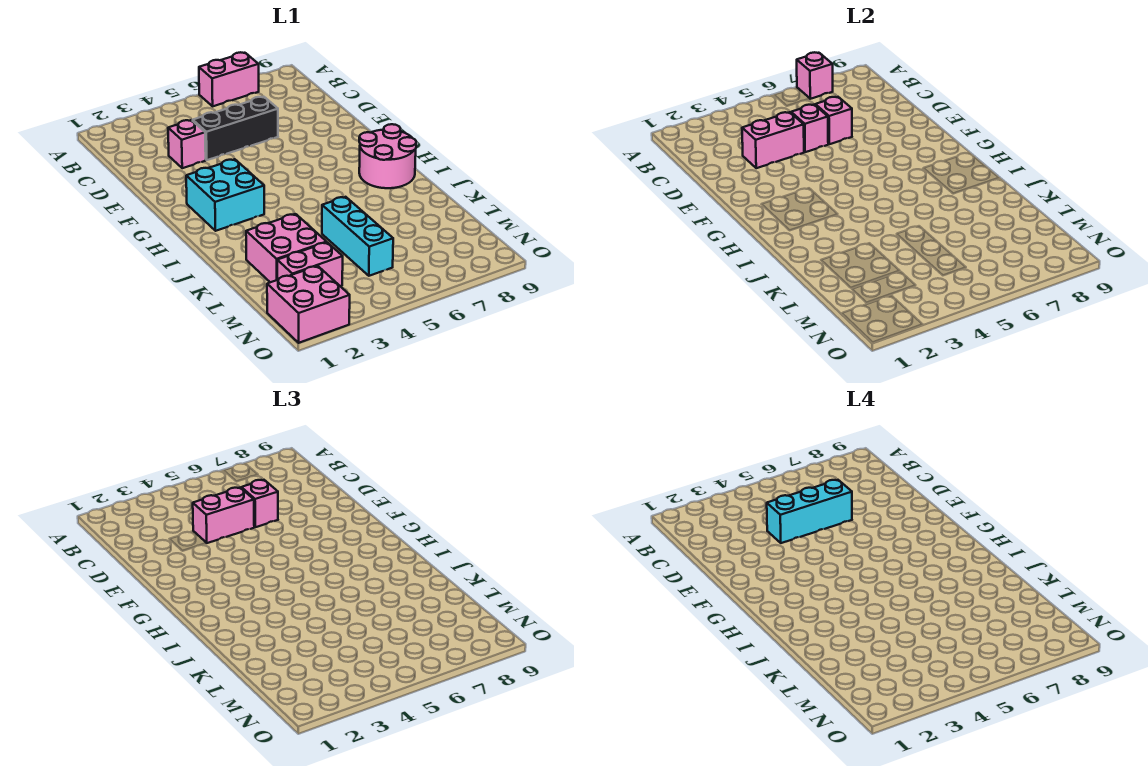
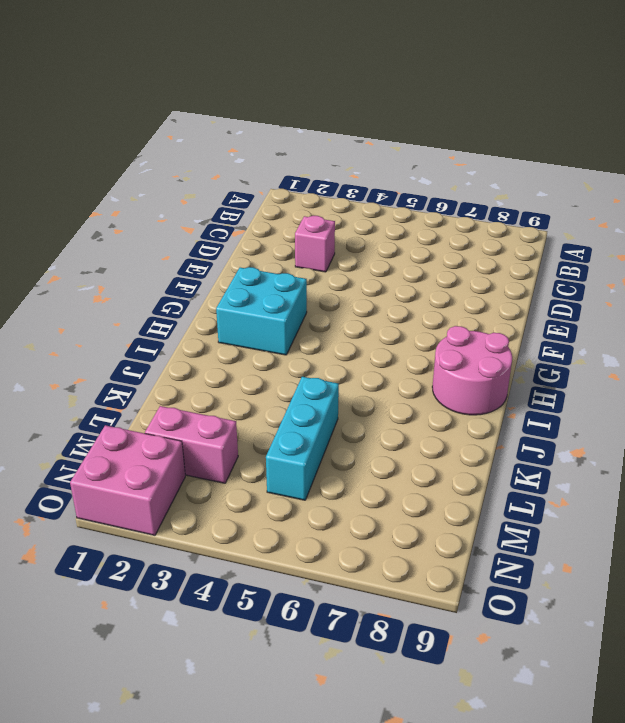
none -> pink 1x2 brick [199,52,259,106]
none -> black 1x3 brick [193,97,278,160]
none -> pink 2x2 brick [246,214,327,282]

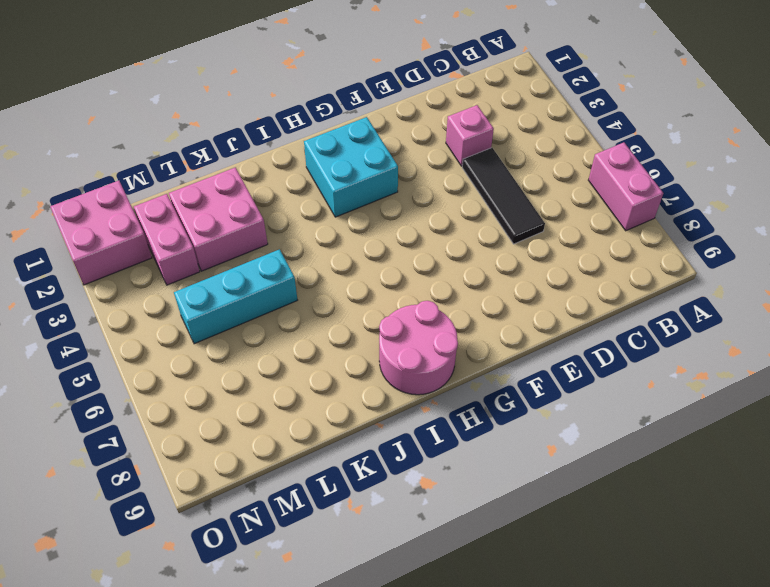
black 1x3 tile [462,148,545,244] -> black 1x3 brick [193,97,278,160]
none -> pink 1x1 brick [797,52,833,99]
none -> pink 1x2 brick [742,112,804,168]
none -> pink 1x1 brick [791,105,828,152]

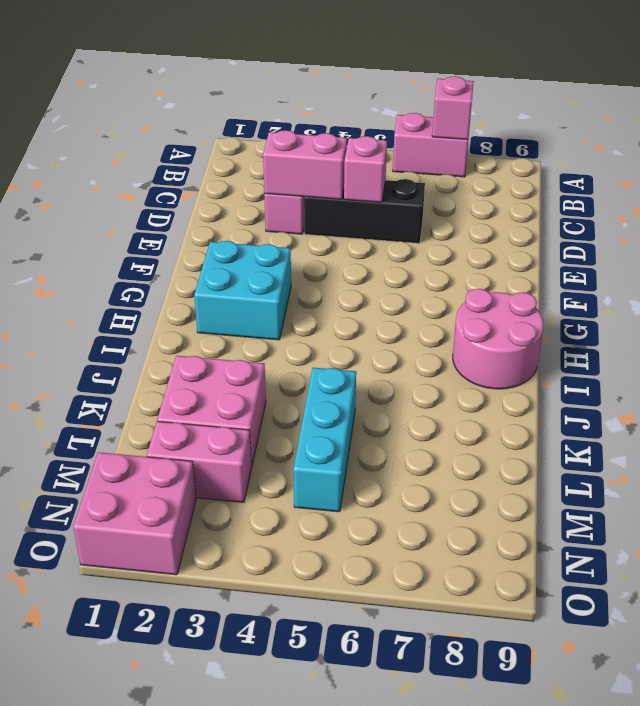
none -> pink 1x1 brick [815,97,852,144]
none -> pink 1x2 brick [193,488,254,543]
none -> pink 1x1 brick [241,480,278,527]

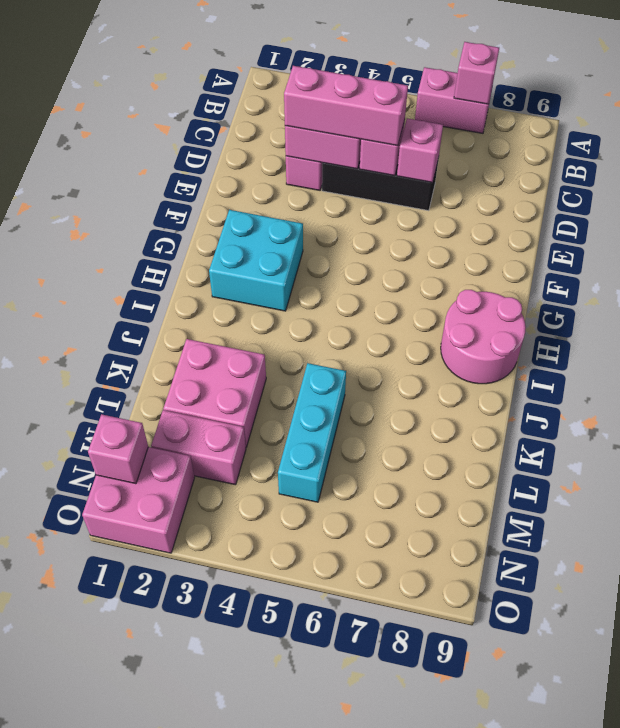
pink 1x3 brick [284,66,408,146] -> pink 1x2 brick [193,488,254,543]
pink 1x1 brick [88,414,148,484] -> pink 1x1 brick moved to [241,480,278,527]
none -> cyan 1x3 brick [767,480,852,543]

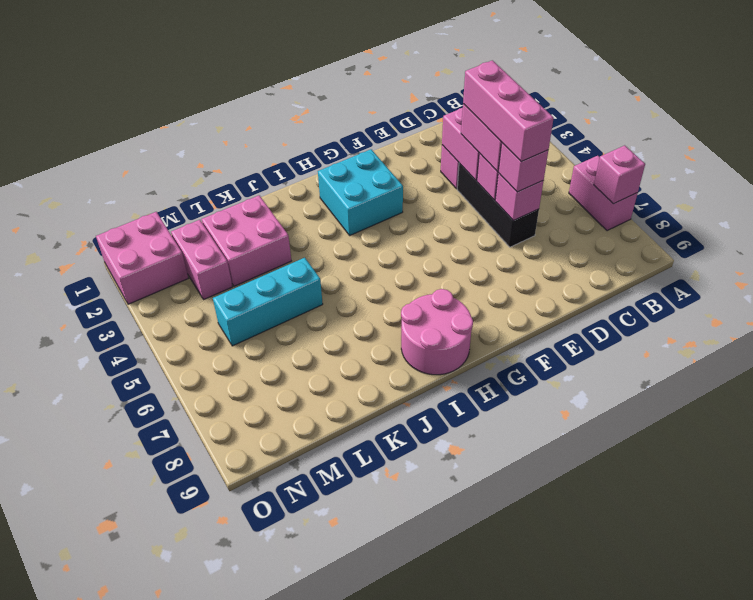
pink 1x3 brick [463,60,554,162] -> cyan 1x3 brick [767,480,852,543]

